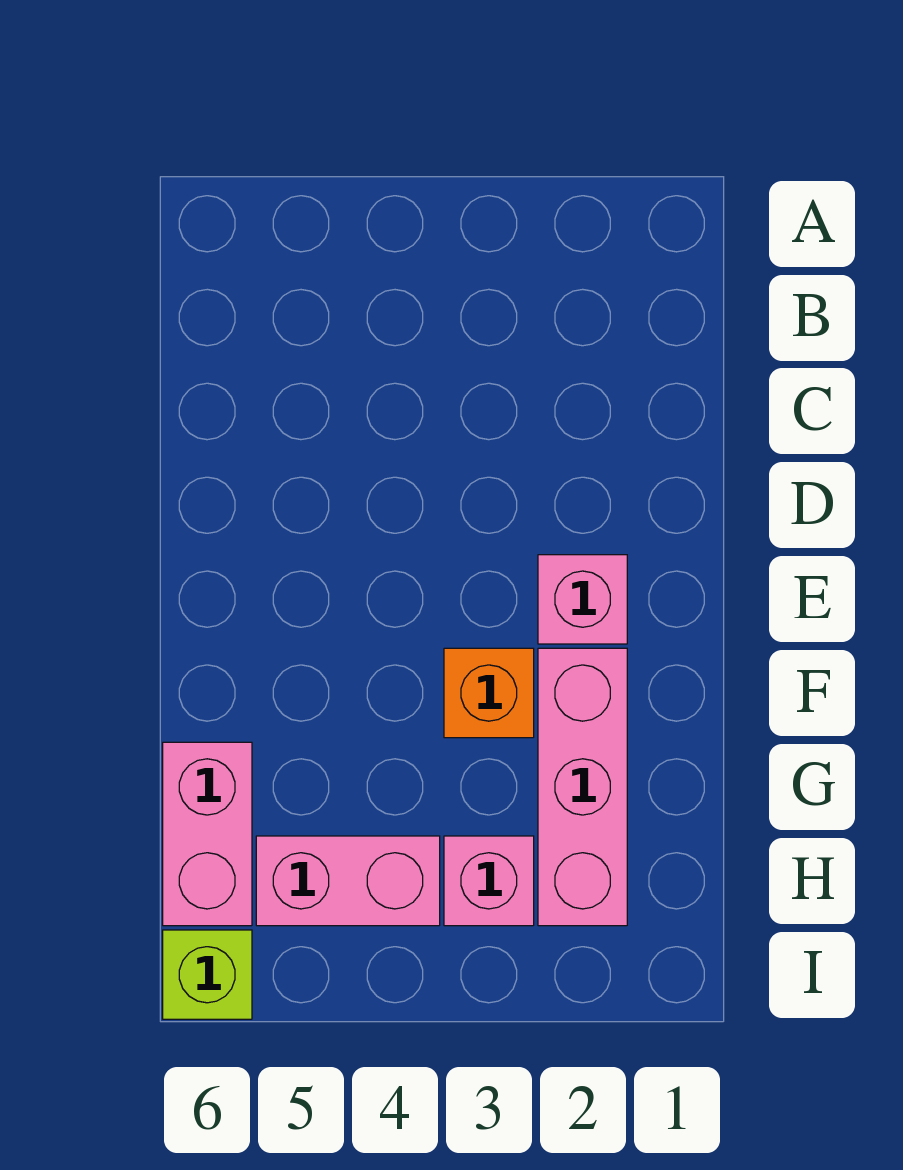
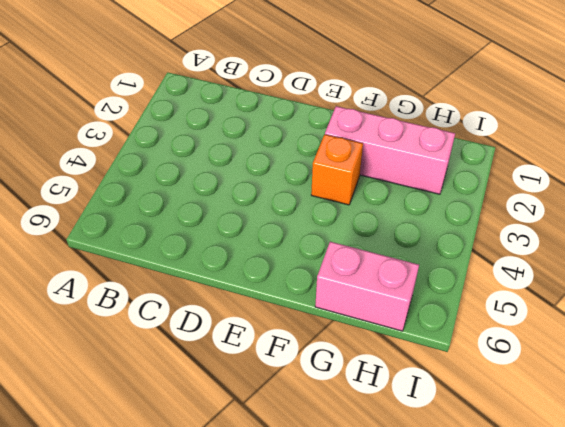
none -> pink 1x1 brick [538,555,627,644]
none -> pink 1x1 brick [444,836,534,926]

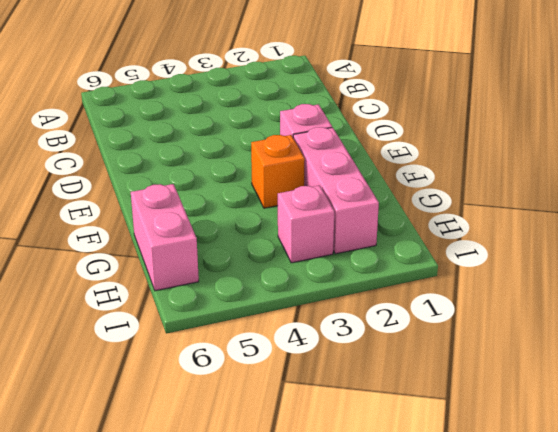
none -> pink 1x2 brick [256,836,440,926]
none -> lime 1x1 brick [163,930,252,1019]

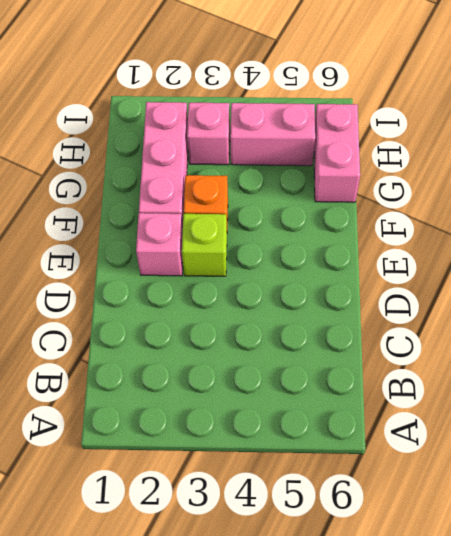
lime 1x1 brick [182,214,227,276] -> lime 1x1 brick moved to [163,930,252,1019]

